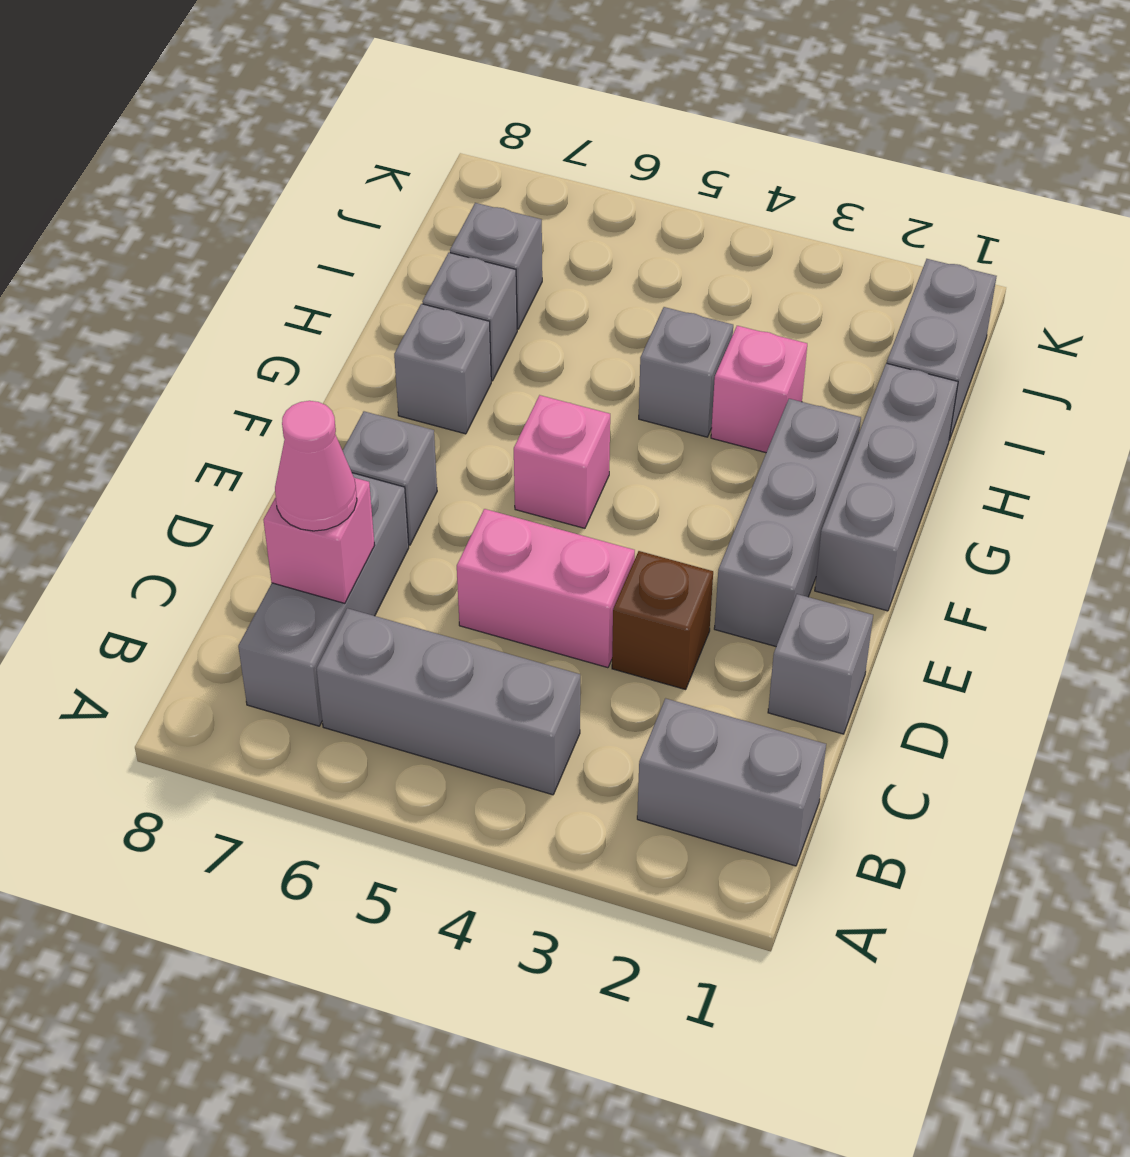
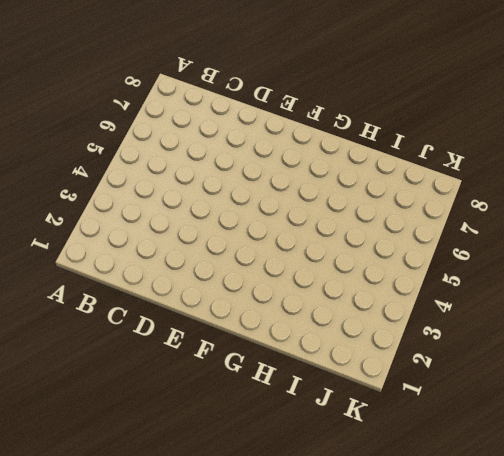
none -> grey 1x2 brick [637,698,826,866]
none -> grey 1x3 brick [317,608,580,795]
none -> grey 1x3 brick [238,473,409,726]

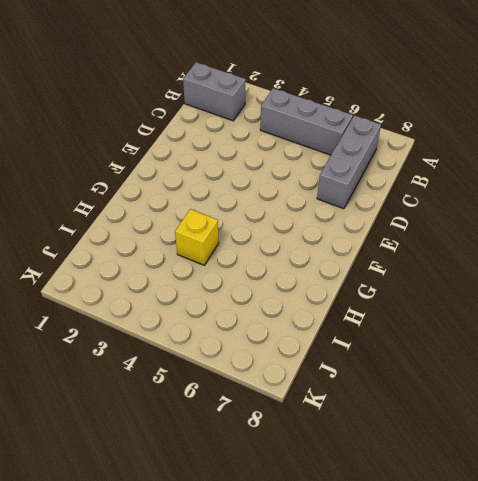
yellow 1x1 brick [175,209,219,265] -> grey 1x1 brick [639,307,733,437]
none -> grey 1x1 brick [768,594,873,734]
none -> brown 1x1 brick [612,551,713,689]
none -> pink 1x2 brick [457,509,635,668]

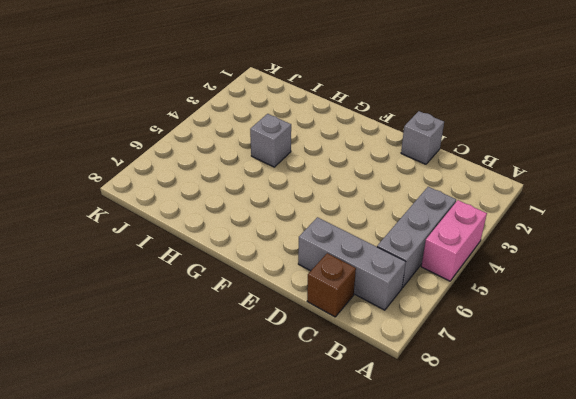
pink 1x2 brick [421,200,487,281] -> pink 1x2 brick moved to [457,509,635,668]
brown 1x1 brick [307,253,356,317] -> brown 1x1 brick moved to [612,551,713,689]
none -> grey 1x2 brick [637,698,826,866]
none -> grey 1x3 brick [714,399,861,646]
none -> grey 1x1 brick [342,411,437,545]

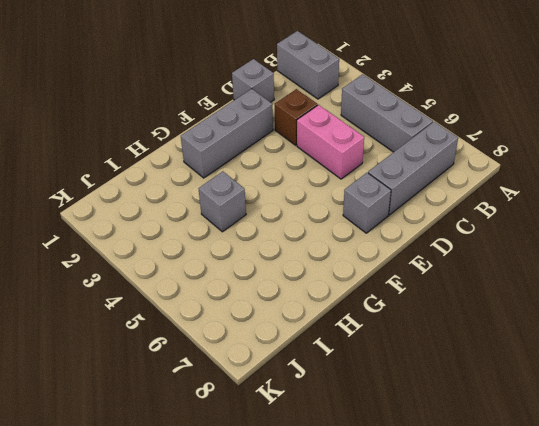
none -> grey 1x3 brick [815,363,958,611]
none -> pink 1x1 brick [514,395,610,528]
none -> grey 1x1 brick [394,304,491,434]

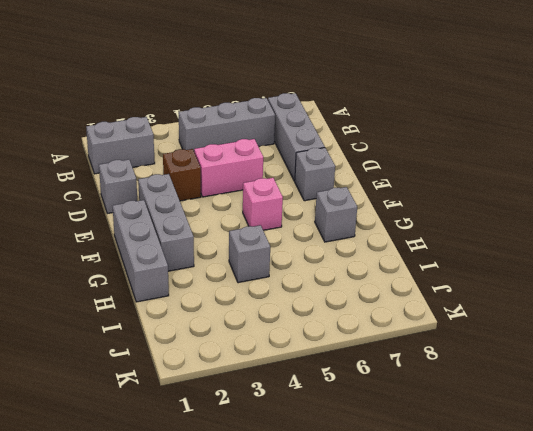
none -> pink 1x1 brick [711,326,807,453]
none -> grey 1x1 brick [422,253,517,381]
none -> grey 1x2 brick [887,259,997,440]

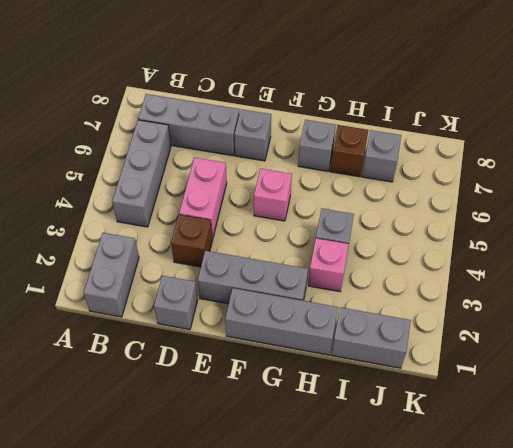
brown 1x1 brick [330,125,368,177] -> grey 1x1 brick [422,253,517,381]
none -> pink 1x1 brick [264,478,375,603]
none -> pink 1x1 cone [275,401,357,531]

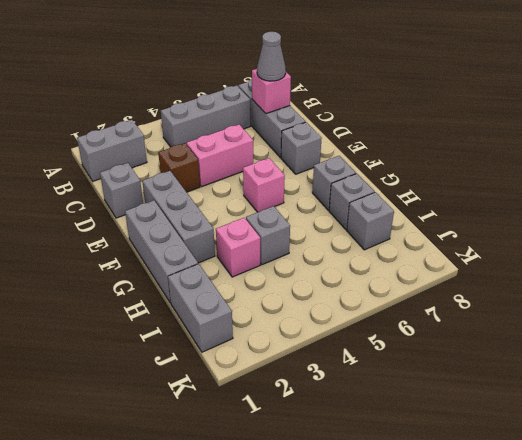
grey 1x1 cone [257,31,286,81] -> pink 1x1 cone [275,401,357,531]

